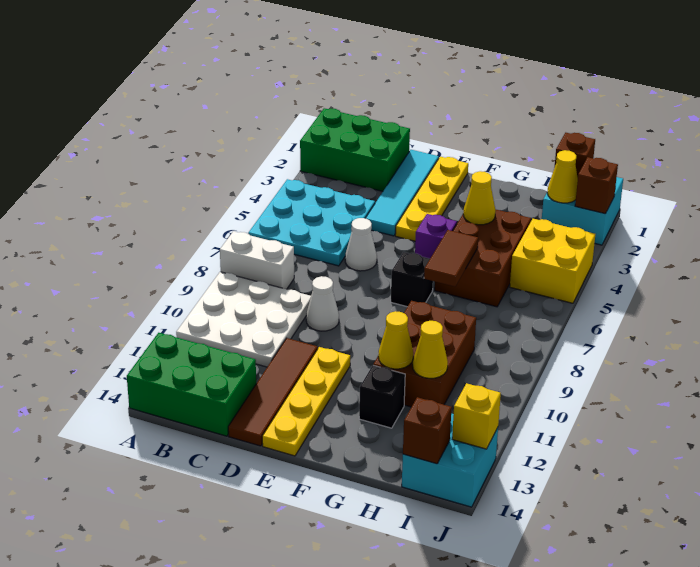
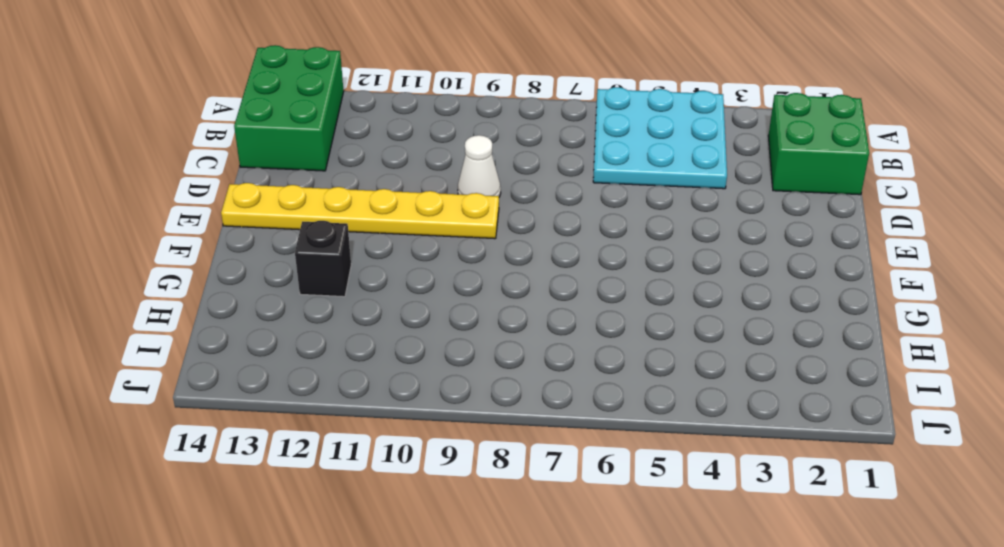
green 2x2 brick [768,93,869,195] -> green 2x3 brick [300,108,410,191]
yellow 1x6 plate [221,183,499,239] -> yellow 1x4 plate [262,347,350,456]
none -> white 1x2 brick [220,231,294,289]
none -> white 3x3 plate [176,272,311,367]
none -> cyan 1x4 tile [366,150,439,236]

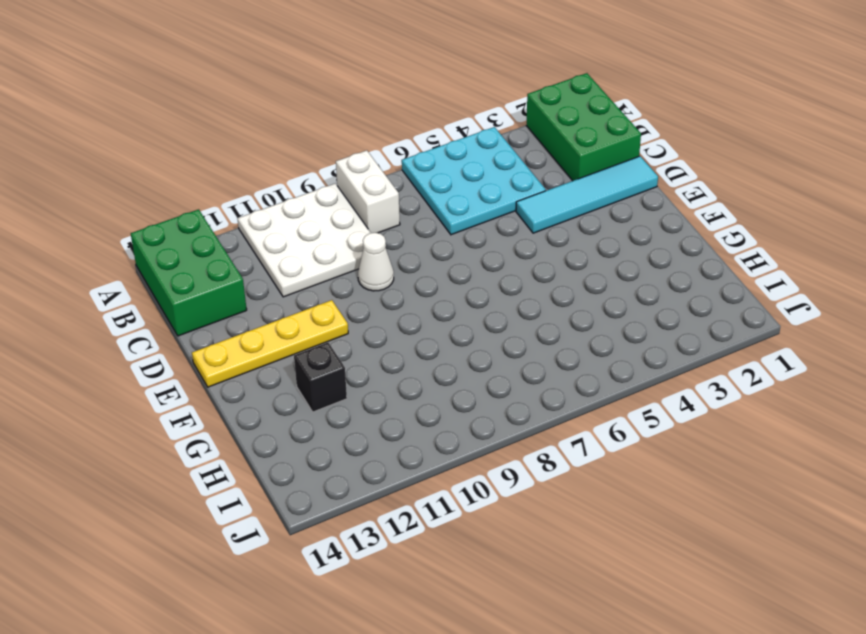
none -> white 1x1 cone [345,218,377,271]
none -> brown 1x4 tile [228,338,318,446]
none -> yellow 1x4 plate [395,157,468,241]

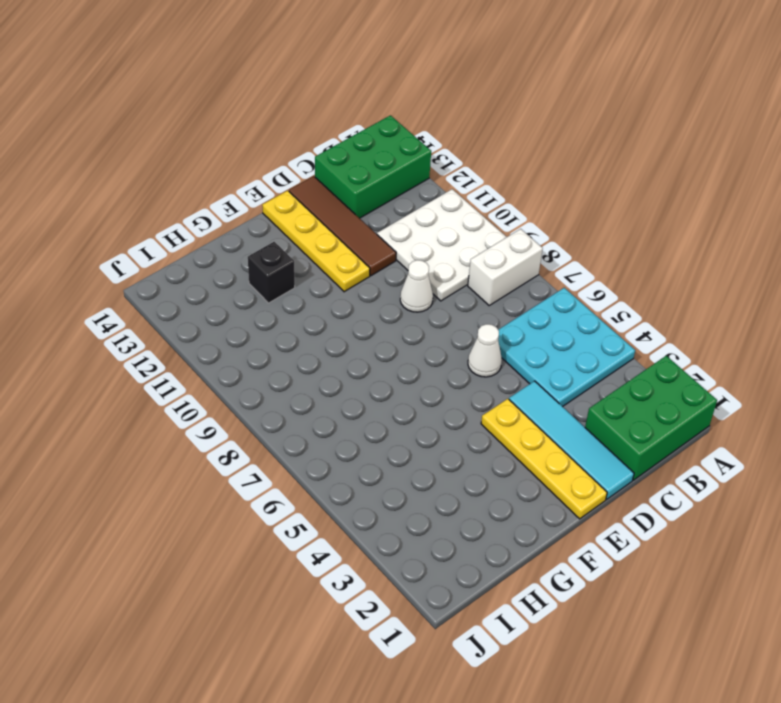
none -> purple 1x1 brick [415,214,457,259]
none -> black 1x1 brick [391,252,433,307]
none -> brown 2x3 brick [435,209,531,307]

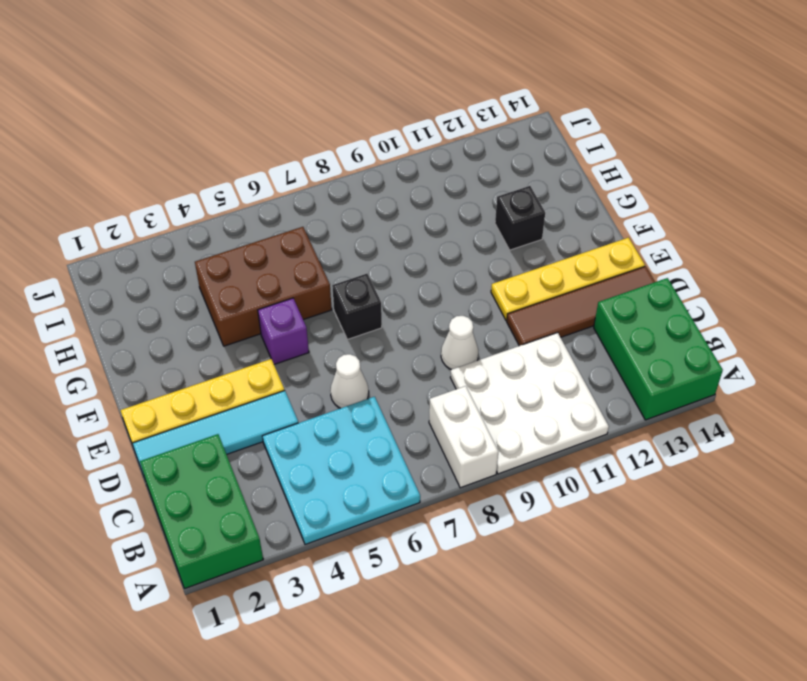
none -> brown 2x3 brick [373,301,476,407]
none -> cyan 2x2 brick [542,177,623,245]
none -> yellow 2x2 brick [510,219,595,303]

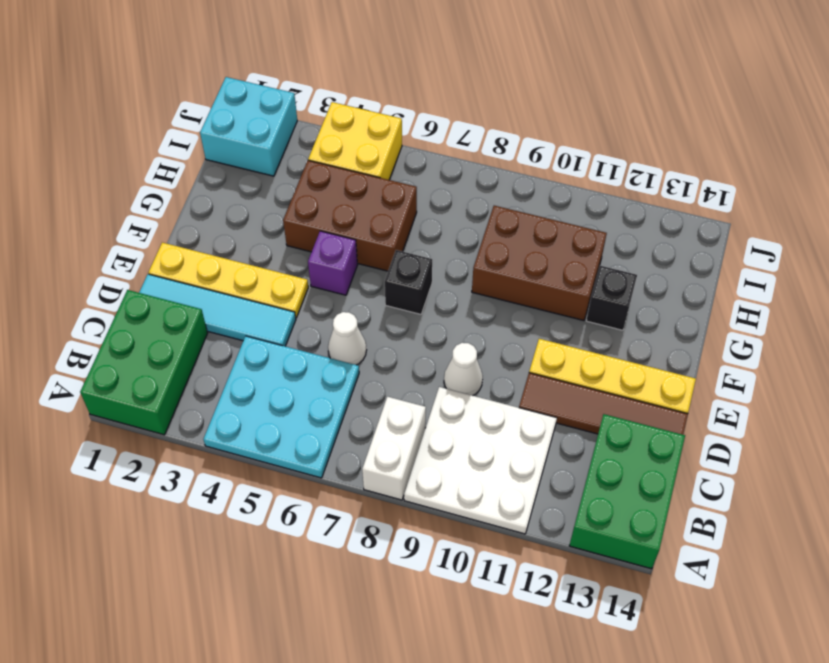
none -> cyan 2x2 brick [402,413,498,507]
none -> yellow 1x1 cone [463,171,496,225]
none -> brown 1x2 tile [424,230,478,287]

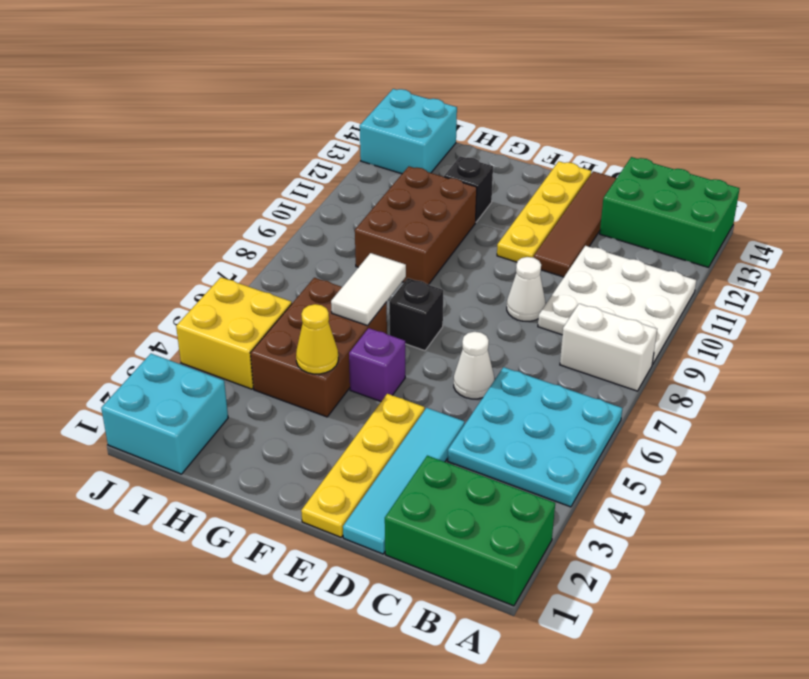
white 1x2 tile [331,253,406,326] -> brown 1x2 tile [424,230,478,287]
none -> yellow 1x1 cone [378,311,413,369]
none -> yellow 1x1 cone [413,321,448,378]
none -> brown 1x1 brick [555,133,595,177]

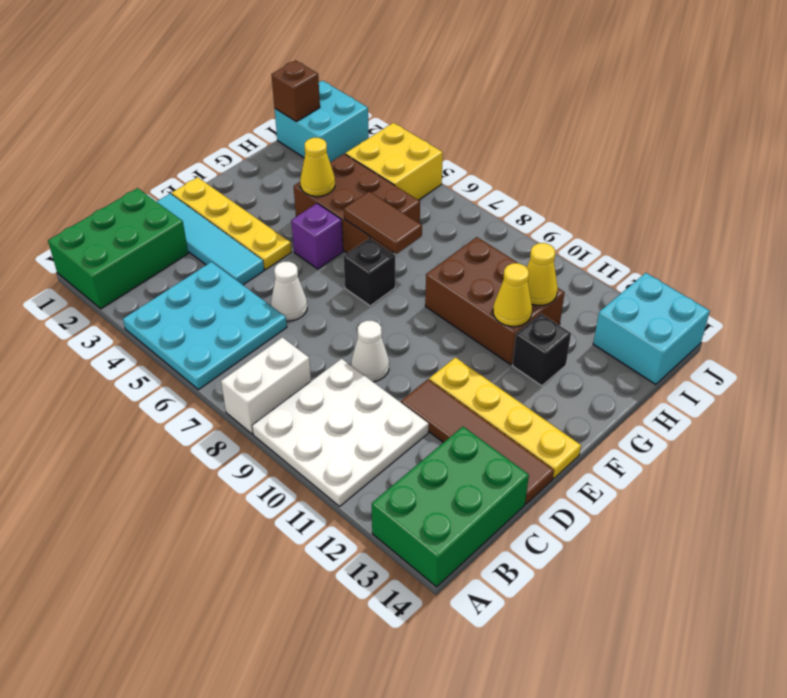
none -> yellow 1x1 cone [547,150,578,203]
none -> brown 1x1 brick [403,397,452,464]
none -> brown 1x1 brick [575,157,618,214]

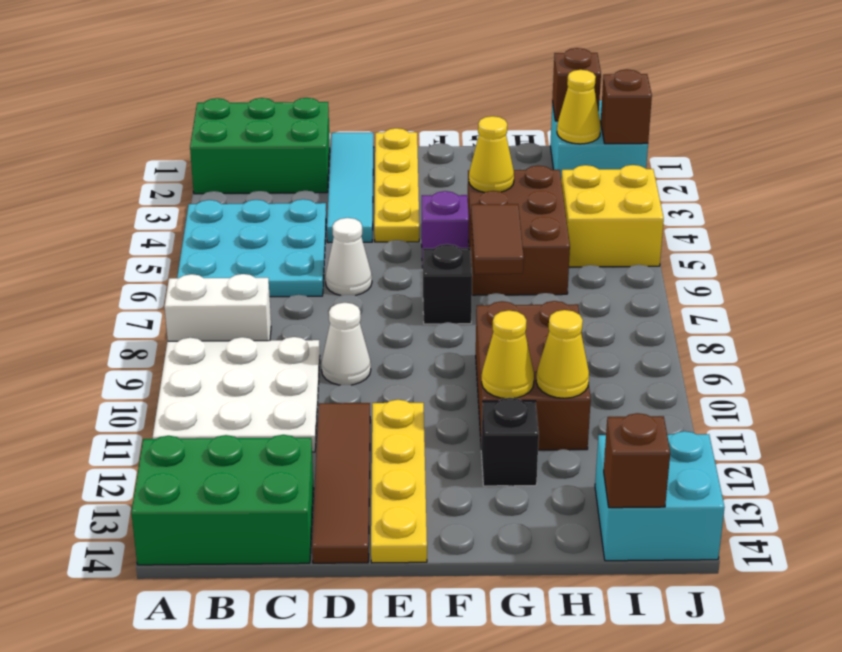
none -> yellow 1x1 brick [452,383,501,449]

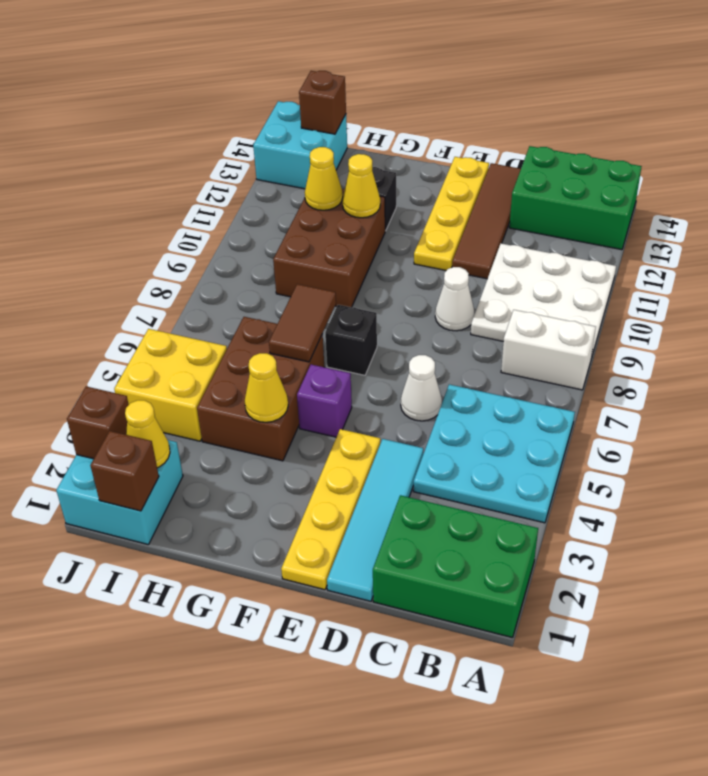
none -> yellow 1x1 brick [452,383,501,449]

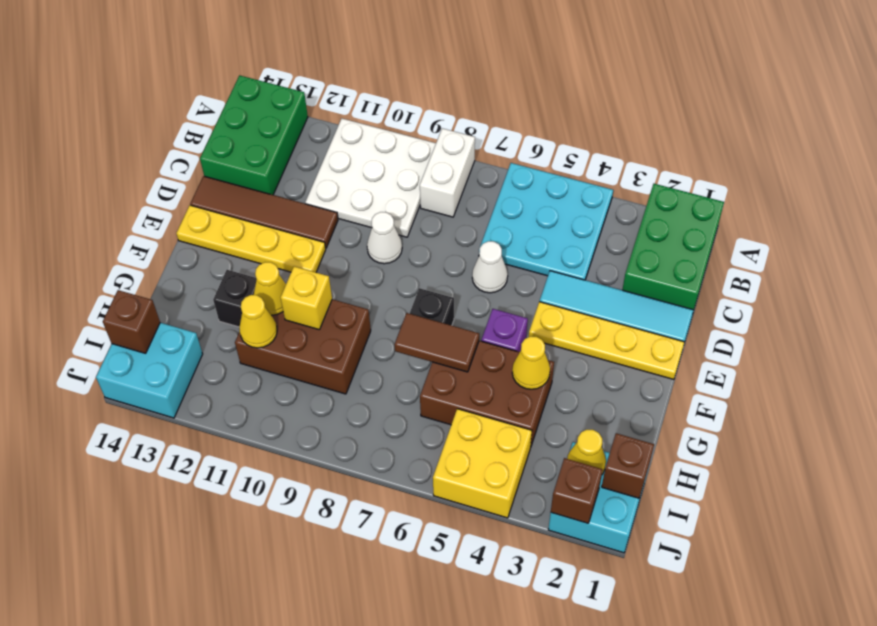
yellow 1x1 brick [281,266,332,330] -> yellow 1x1 brick moved to [452,383,501,449]

